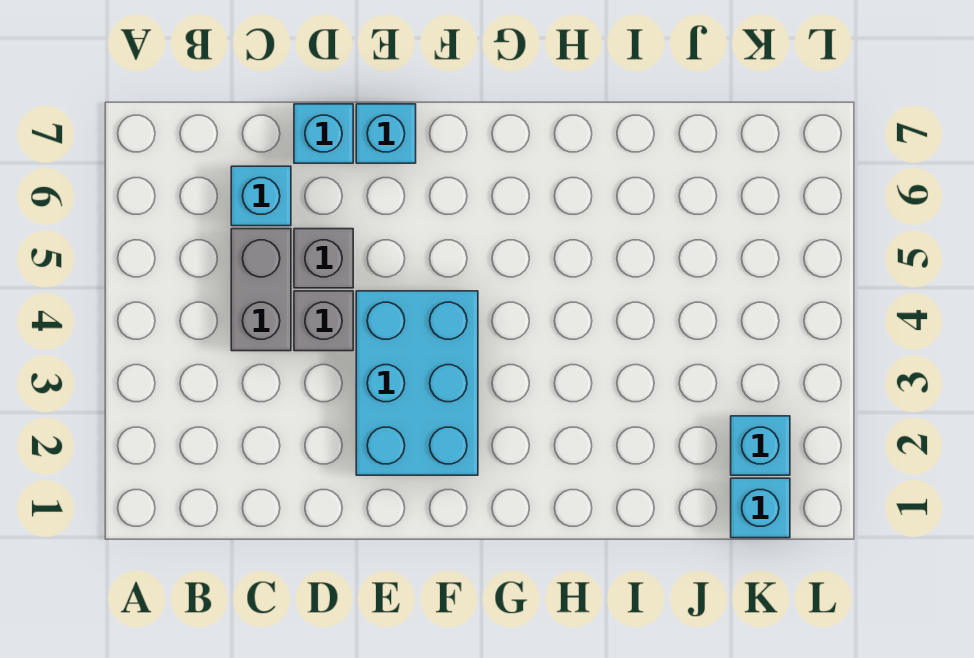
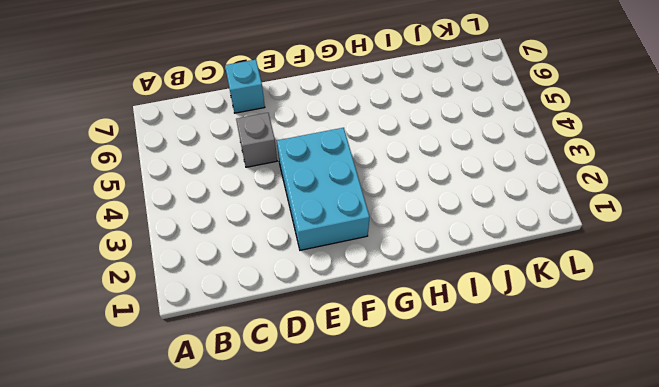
none -> grey 1x2 brick [231,229,291,351]
none -> cyan 1x1 brick [231,166,291,226]

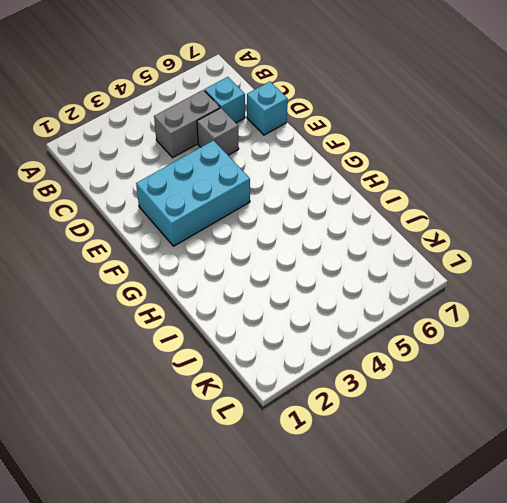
none -> grey 1x1 brick [294,291,353,351]
none -> cyan 1x1 brick [356,104,416,163]

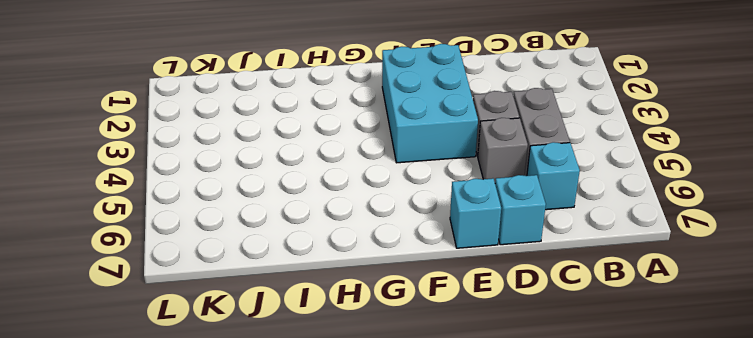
none -> cyan 1x1 brick [731,478,790,538]
none -> cyan 1x1 brick [731,416,790,475]

